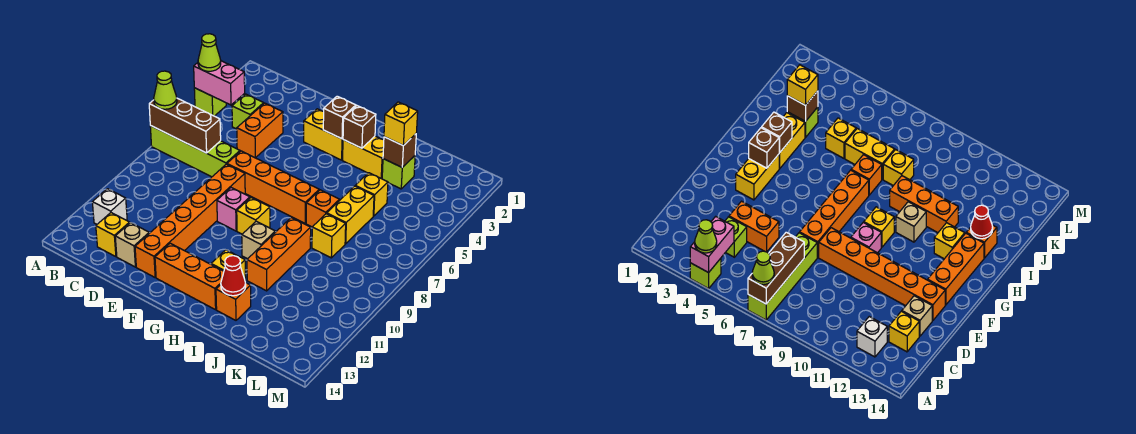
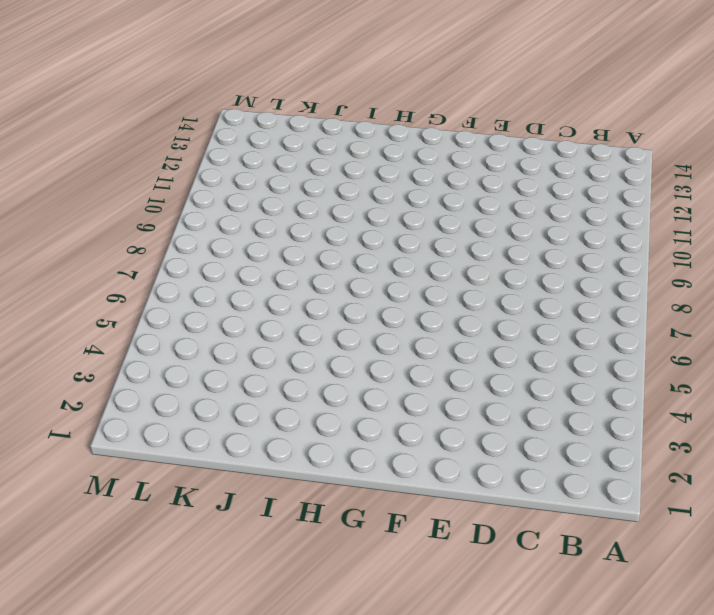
none -> lime 1x1 brick [194,88,226,116]
none -> lime 1x4 brick [150,126,240,177]
none -> white 1x1 brick [92,189,127,224]
none -> lime 1x1 brick [232,94,264,129]

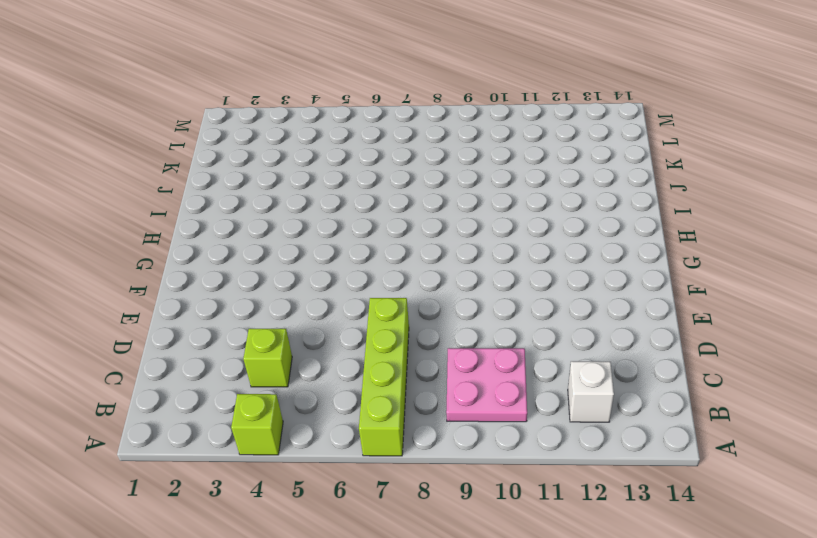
pink 2x2 plate [446,348,527,422] -> none
none -> yellow 1x1 brick [96,213,130,257]
none -> orange 1x2 brick [237,103,283,158]
none -> tan 1x1 brick [115,223,149,267]
none -> orange 1x4 brick [227,151,319,223]

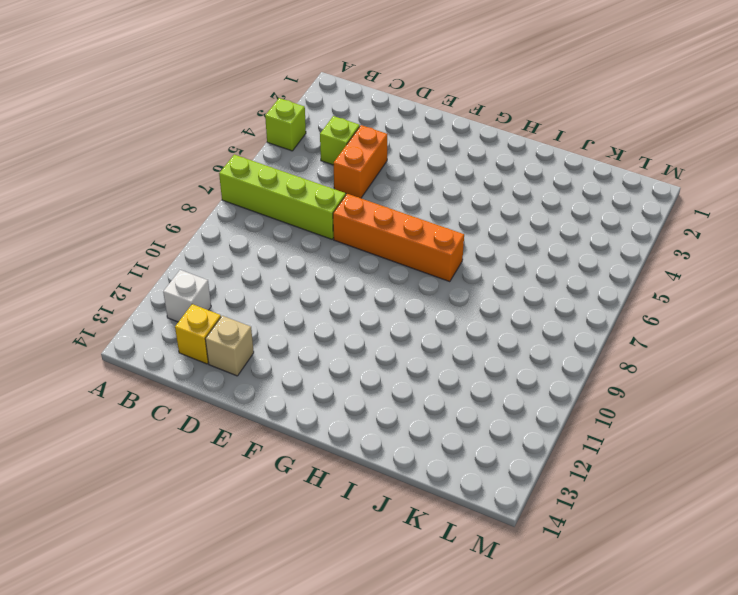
none -> orange 1x6 brick [135,164,245,277]
none -> yellow 1x2 brick [304,109,343,160]
none -> pink 1x1 brick [217,188,250,231]
none -> orange 1x3 brick [155,243,224,310]

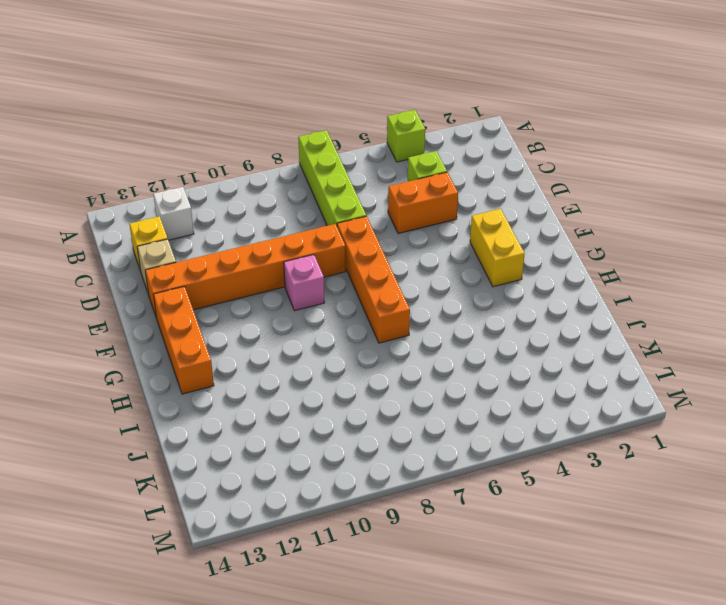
none -> yellow 1x1 brick [237,198,270,234]
none -> yellow 1x2 brick [343,136,384,179]
none -> tan 1x1 brick [242,221,275,259]
none -> yellow 1x1 brick [211,250,246,281]

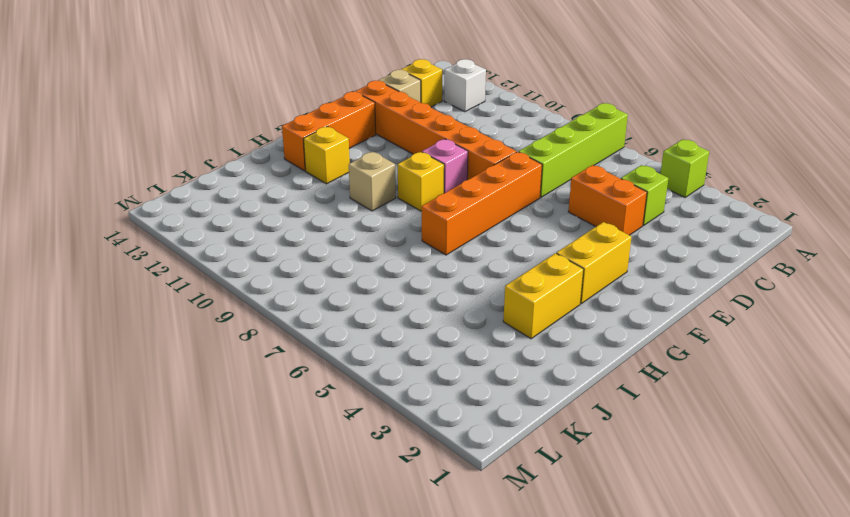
none -> orange 1x1 brick [306,190,339,227]
none -> orange 1x3 brick [247,218,311,291]
none -> orange 1x1 brick [216,283,251,320]
none -> lime 1x1 brick [382,156,415,189]

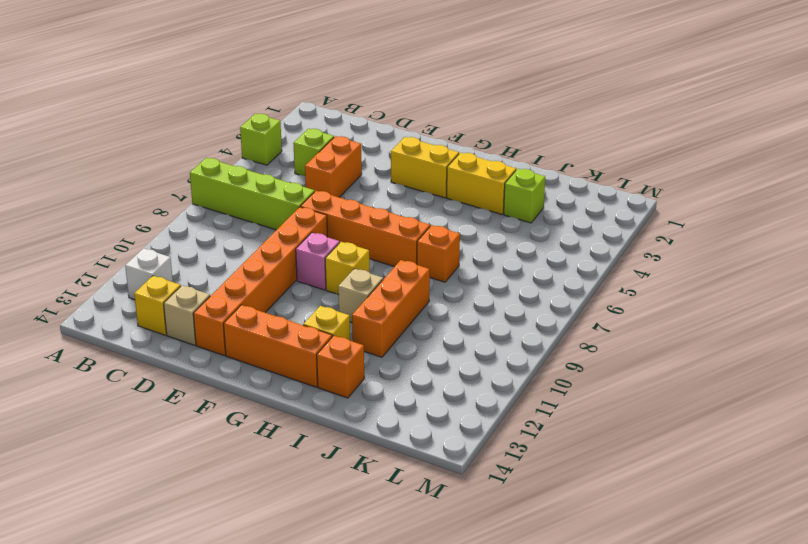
none -> yellow 1x1 brick [356,173,388,216]
none -> yellow 1x2 brick [327,186,374,244]
none -> yellow 1x1 brick [312,214,346,258]
none -> pink 1x2 brick [194,61,245,105]

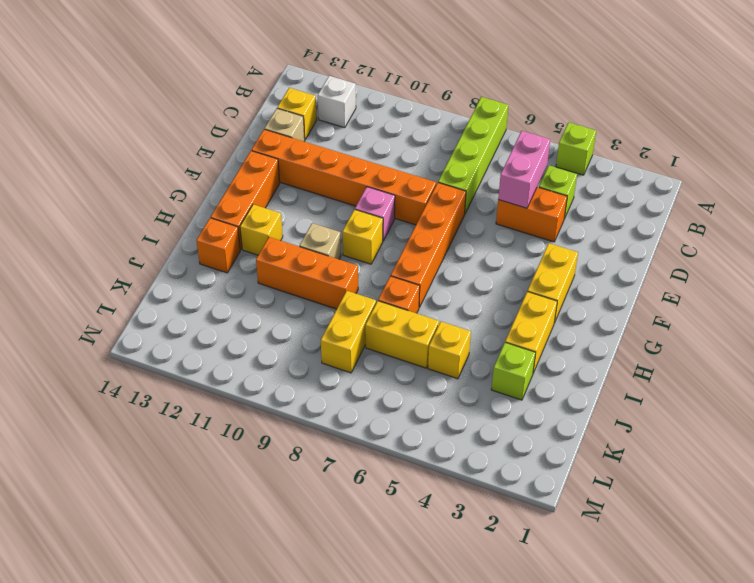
pink 1x2 brick [498,131,550,208] -> pink 1x2 brick moved to [194,61,245,105]
yellow 1x2 brick [321,291,376,373] -> yellow 1x1 brick [312,214,346,258]
none -> brown 1x3 brick [149,98,221,153]
none -> brown 1x1 brick [323,96,356,139]
none -> brown 1x1 brick [343,106,376,148]
none -> red 1x1 cone [221,256,246,296]

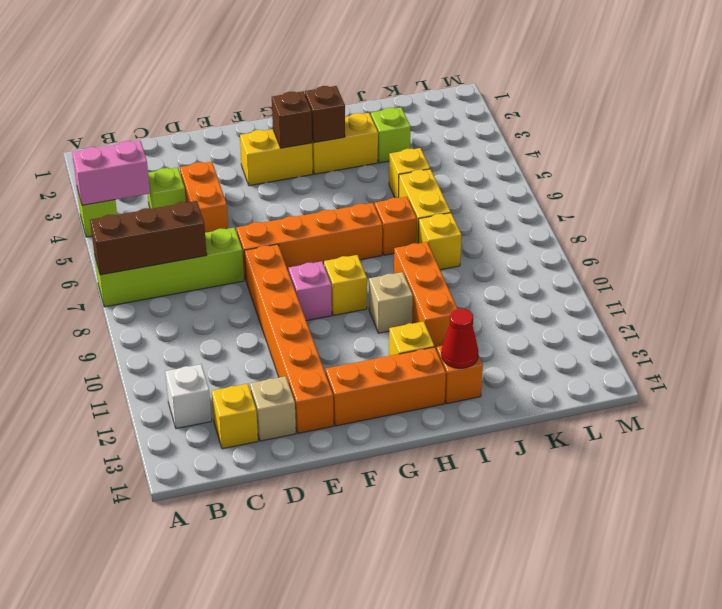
none -> brown 1x1 brick [383,134,416,167]
none -> lime 1x1 cone [198,34,221,71]
none -> lime 1x1 cone [154,71,177,109]
none -> yellow 1x1 brick [384,102,418,146]

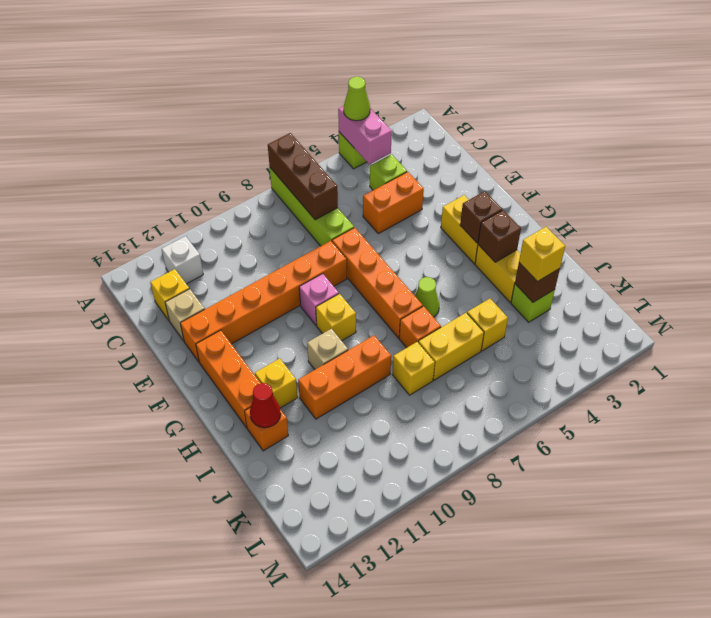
lime 1x1 cone [415,277,439,317] -> lime 1x1 cone moved to [154,71,177,109]

